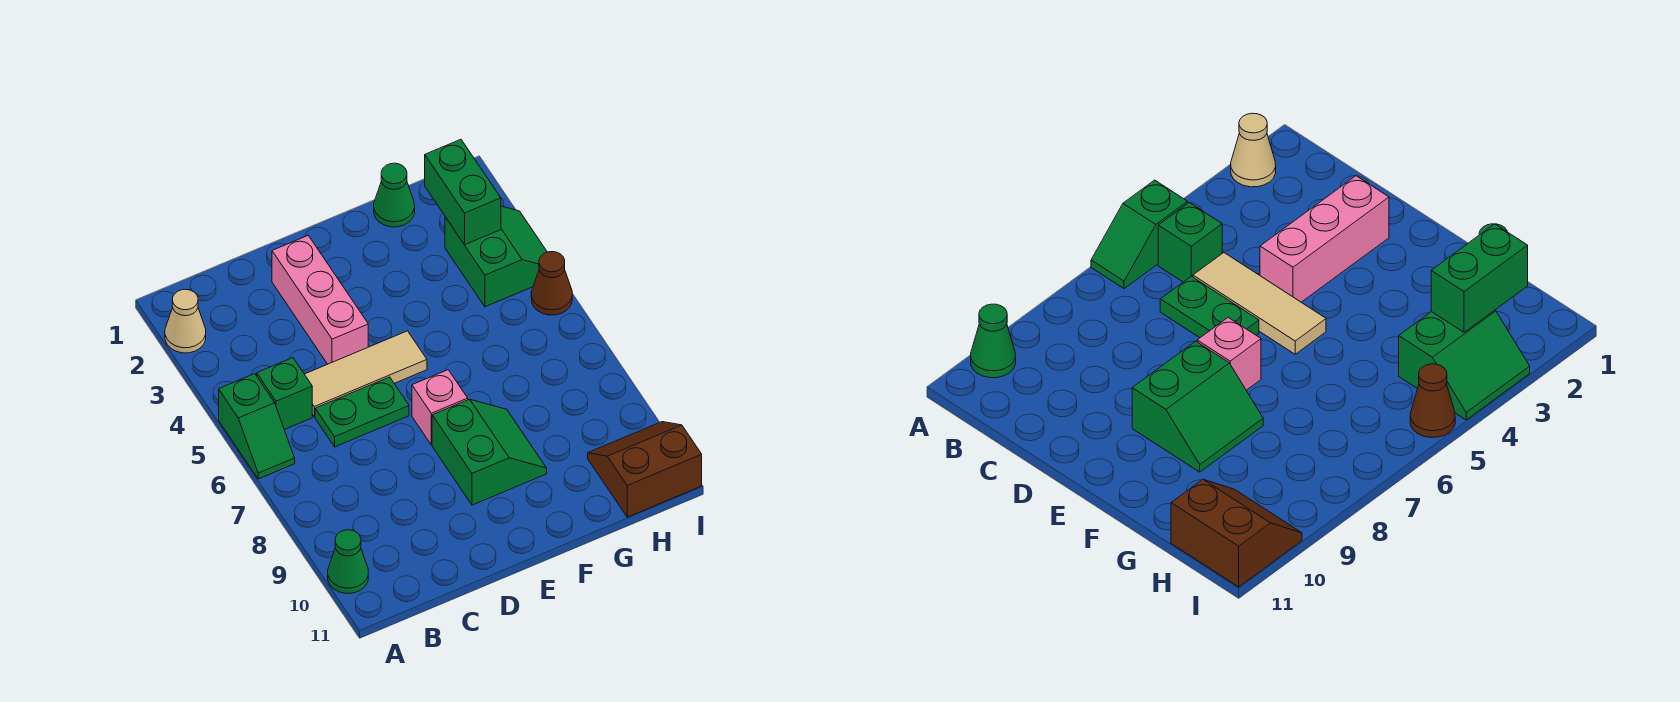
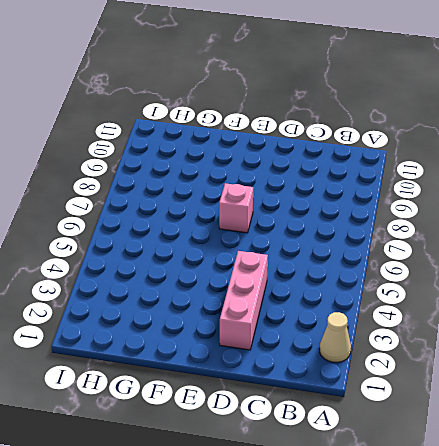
none -> green 1x2 slope [219,374,295,479]
none -> green 1x1 cone [328,530,368,593]
none -> green 1x1 brick [257,358,312,430]

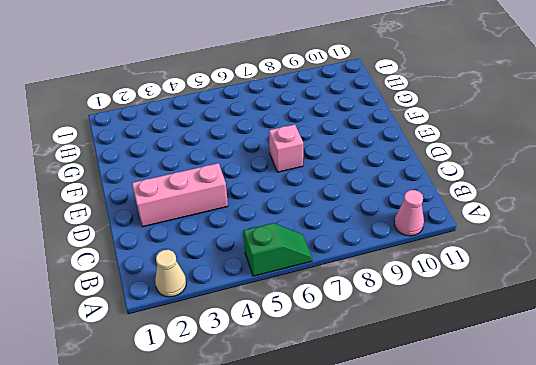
pink 1x1 cone [394,190,424,236] -> green 1x1 cone [328,530,368,593]
none -> green 1x1 brick [257,358,312,430]
none -> tan 1x3 tile [305,331,427,417]
none -> green 1x2 plate [315,377,409,447]

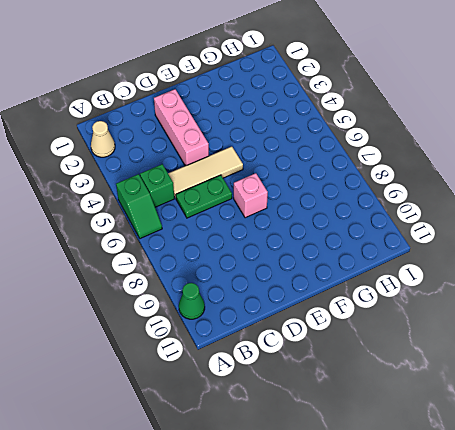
none -> green 2x2 slope [432,399,547,505]
none -> green 1x1 cone [374,163,415,227]
none -> green 2x2 slope [445,206,547,307]

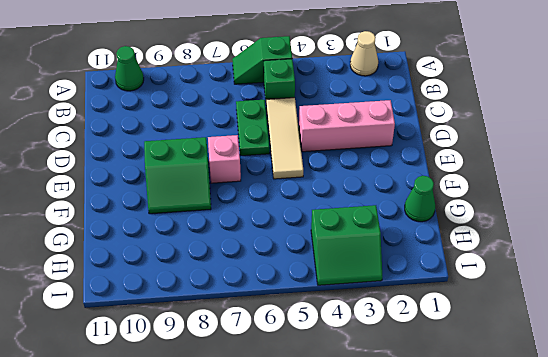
none -> brown 2x2 slope [588,422,702,517]
none -> brown 1x1 cone [531,252,572,315]
none -> green 1x2 brick [425,140,501,245]

